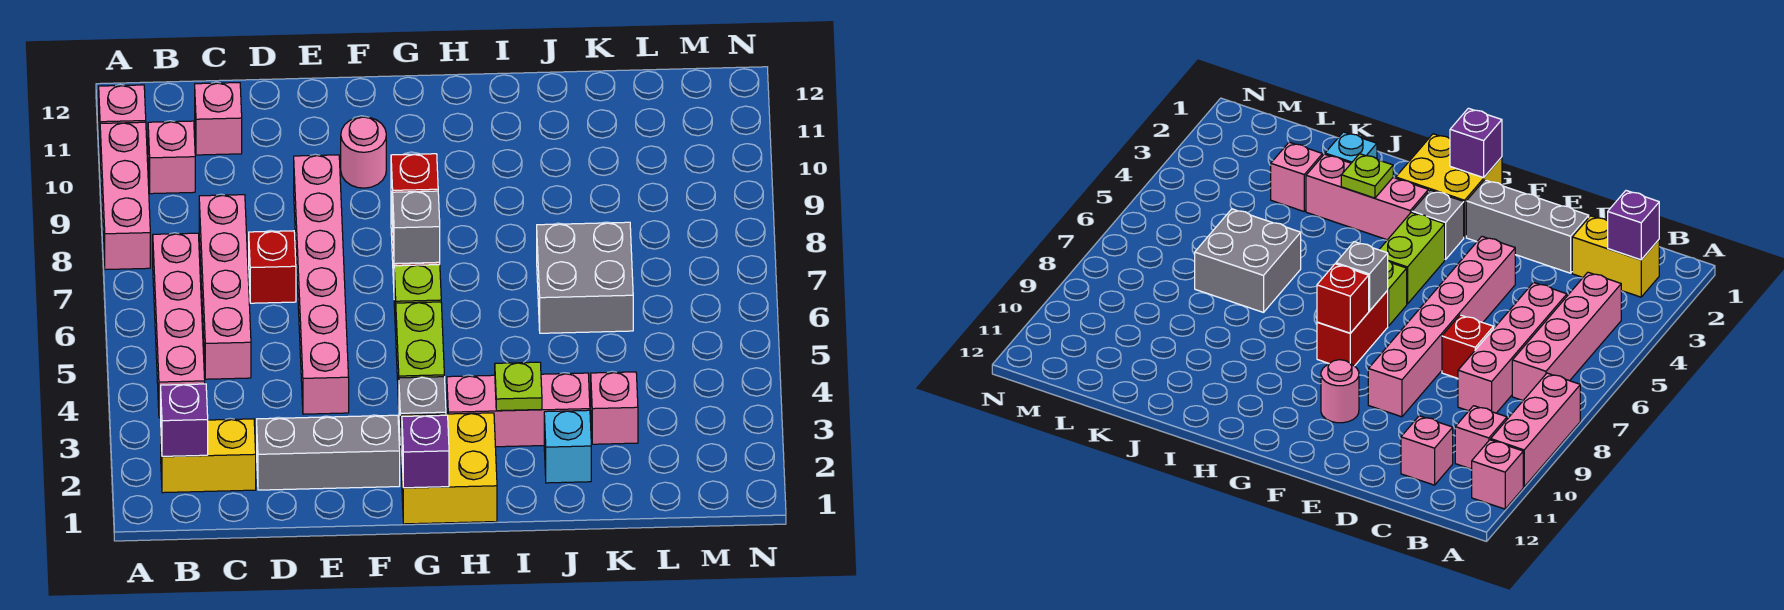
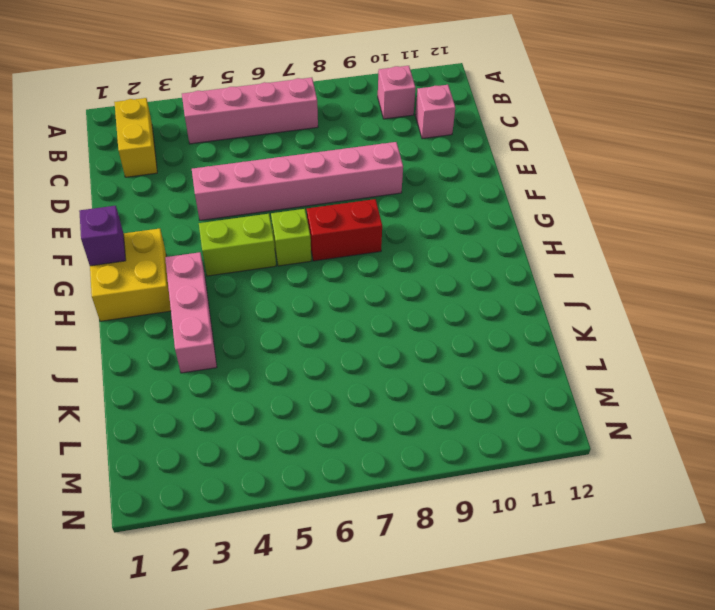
none -> pink 1x3 brick [100,122,150,270]
none -> pink 1x1 brick [99,85,146,143]
none -> pink 1x4 brick [199,195,251,379]

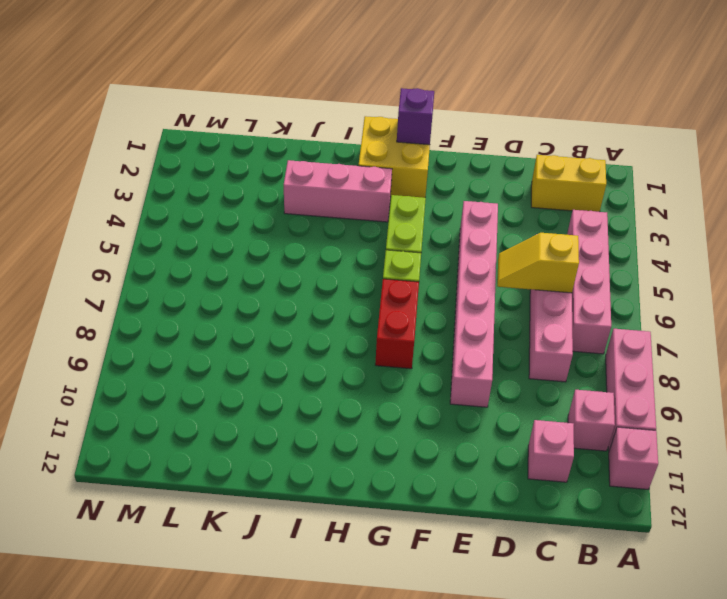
yellow 1x2 slope [497,233,579,293] -> none
none -> grey 1x3 brick [257,415,400,490]
none -> red 1x1 brick [249,231,296,303]
none -> pink 1x1 round brick [341,117,386,188]

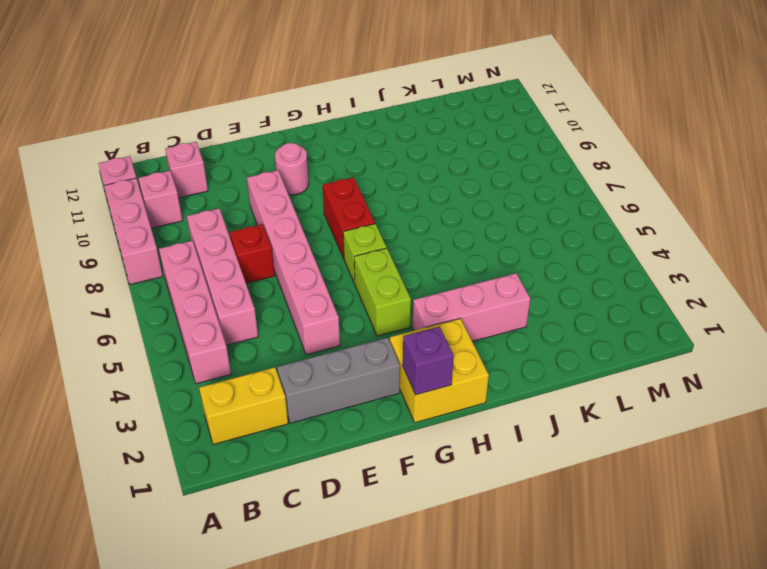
none -> grey 1x1 brick [399,377,446,429]
none -> cyan 1x1 brick [544,410,591,483]
none -> grey 2x2 brick [537,222,633,333]

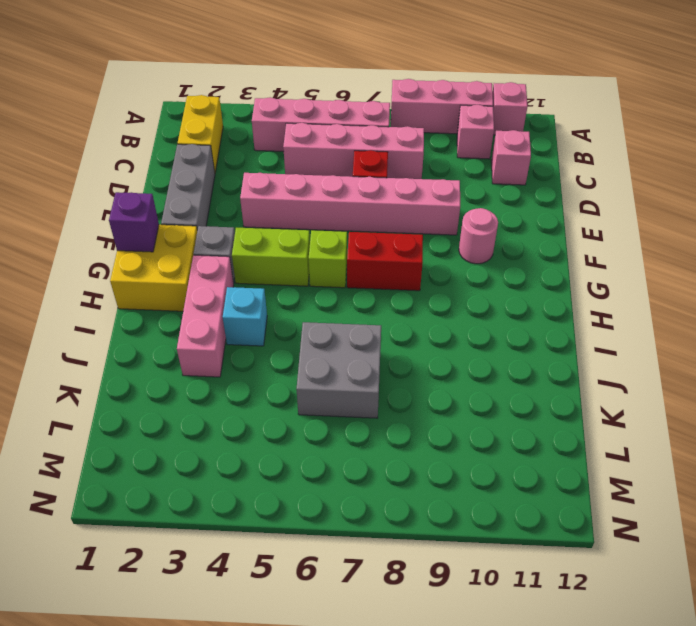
cyan 1x1 brick [223,287,267,346] -> cyan 1x1 brick moved to [544,410,591,483]
none -> pink 1x1 brick [591,372,638,444]
none -> purple 1x1 brick [161,384,208,456]
none -> grey 1x1 brick [393,191,440,264]

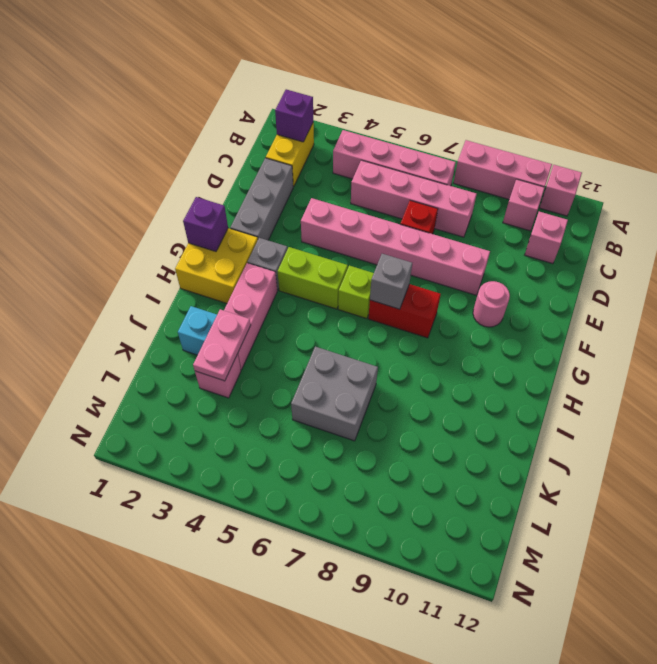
pink 1x2 plate [193,309,251,381] -> none
none -> red 1x1 brick [391,154,438,224]
none -> lime 1x1 plate [495,362,542,411]

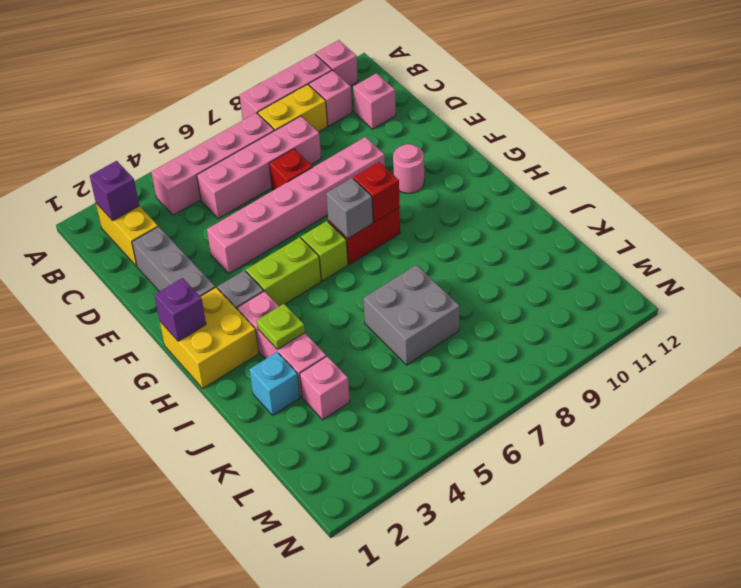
yellow 1x2 brick [258,84,327,132] -> none

